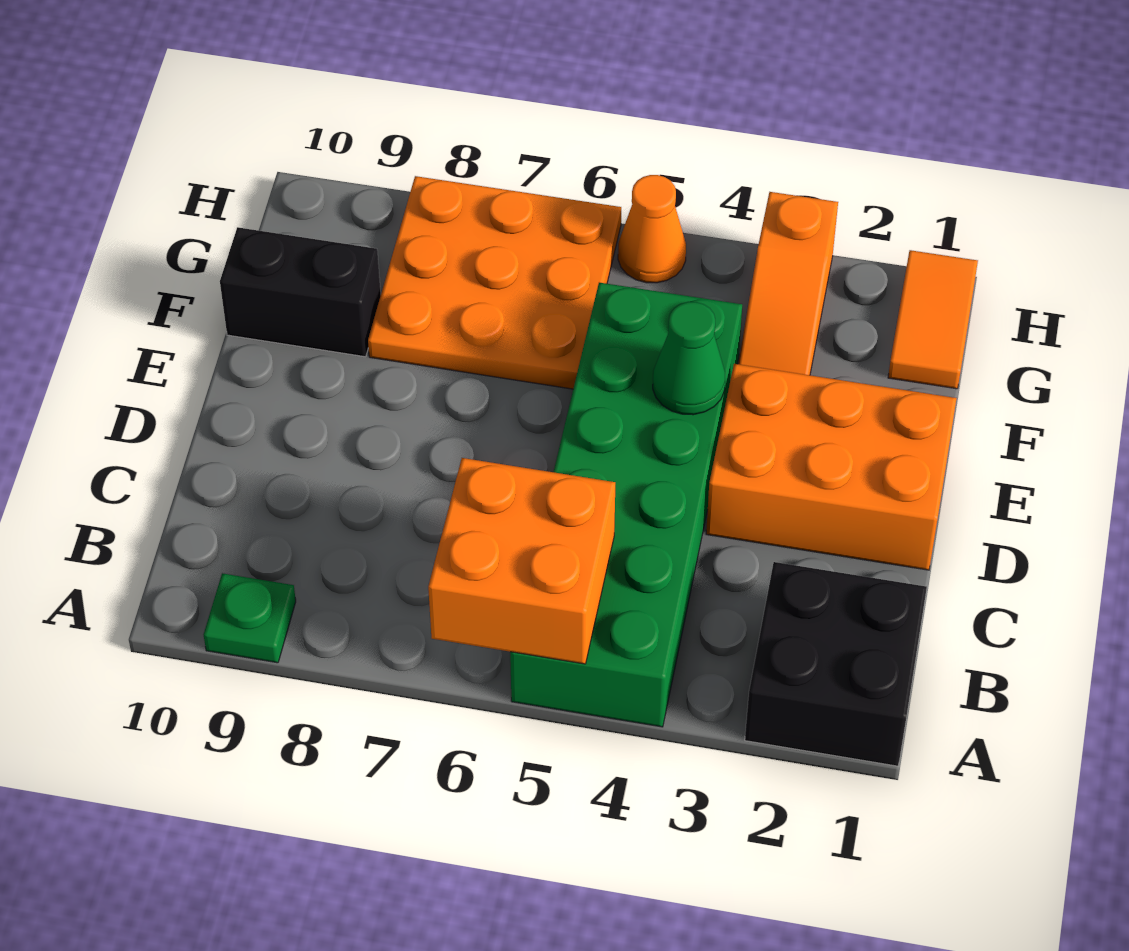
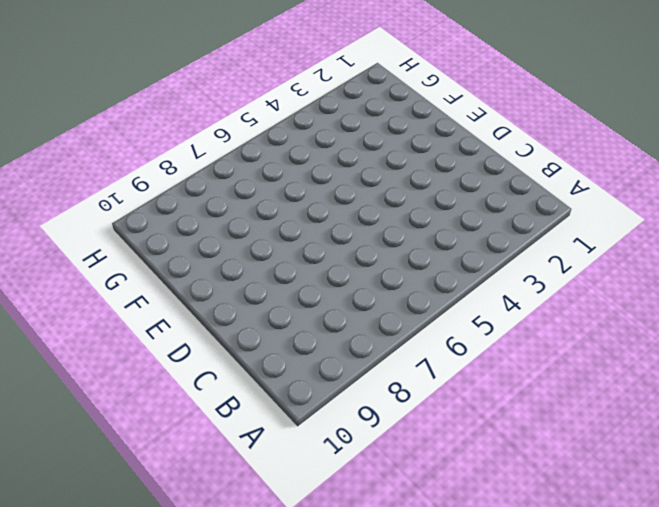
none -> black 2x2 brick [745,562,927,766]
none -> green 2x6 brick [510,283,742,727]

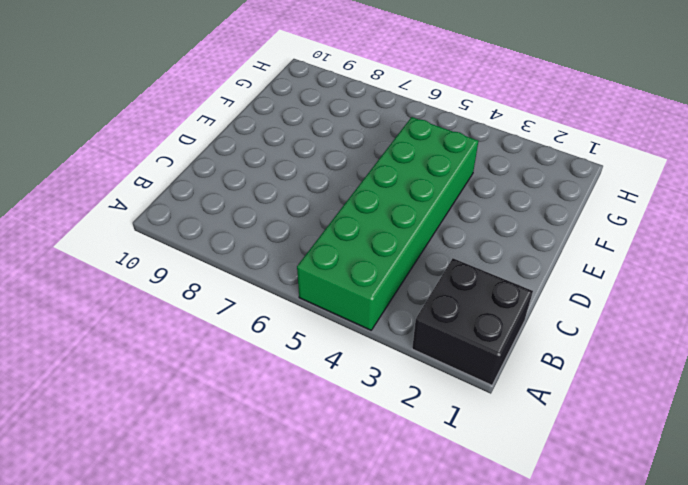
none -> green 1x1 plate [204,573,296,663]
none -> orange 2x3 brick [706,364,957,570]

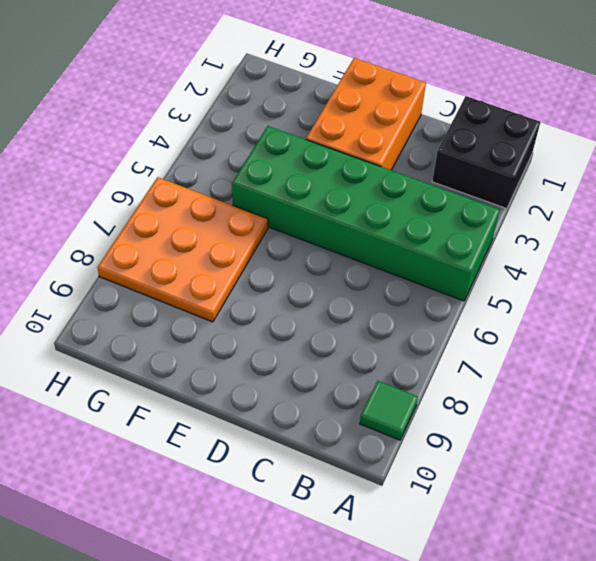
green 1x1 tile [360,381,418,440] -> green 1x1 plate [204,573,296,663]
none -> orange 1x3 slope [738,192,838,375]
none -> black 1x2 brick [220,227,381,357]

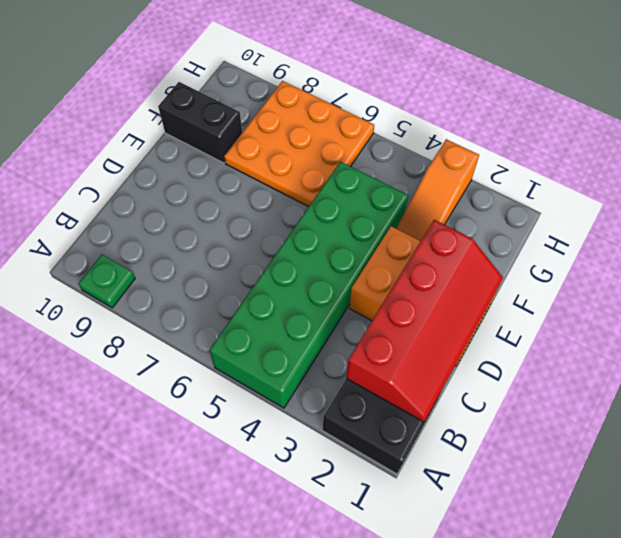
red 2x4 slope [346,220,503,422] -> none
none -> orange 1x2 tile [888,250,978,389]
none -> orange 1x1 cone [618,175,686,283]

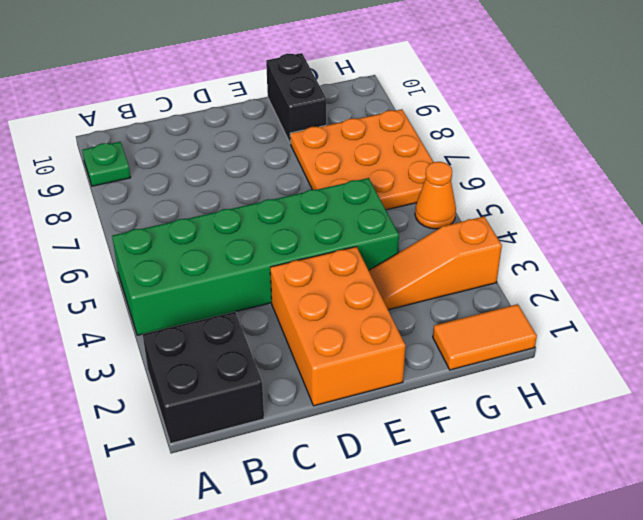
none -> orange 2x2 brick [428,458,615,664]
none -> green 1x1 cone [653,302,725,415]

